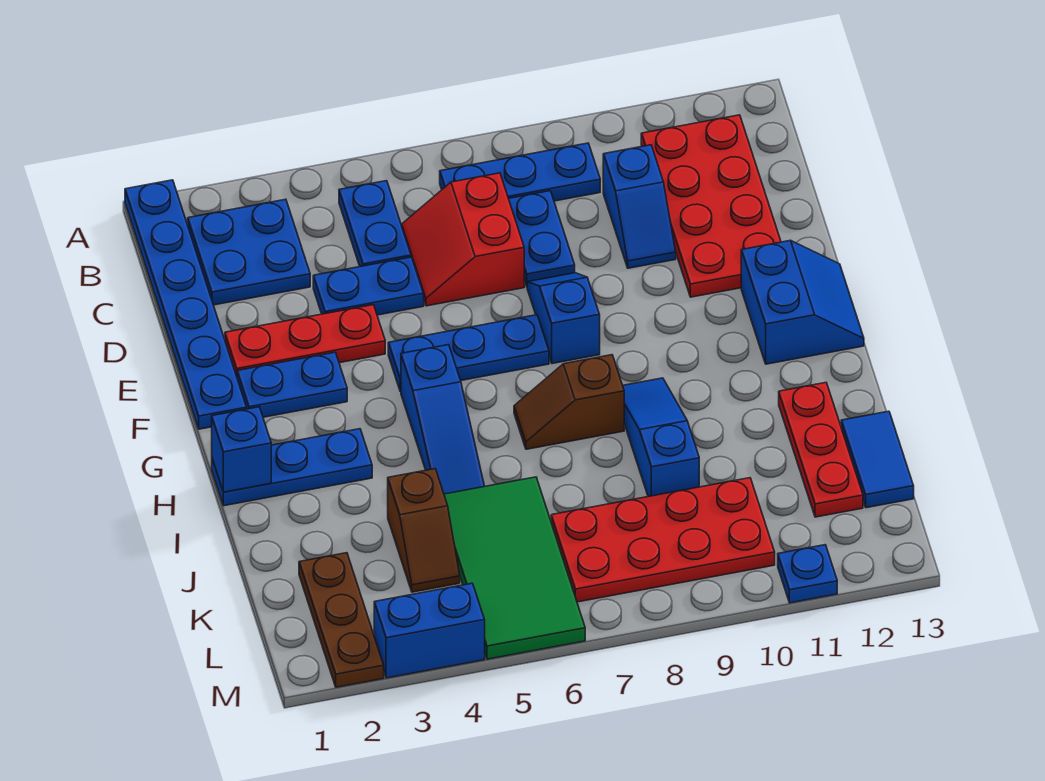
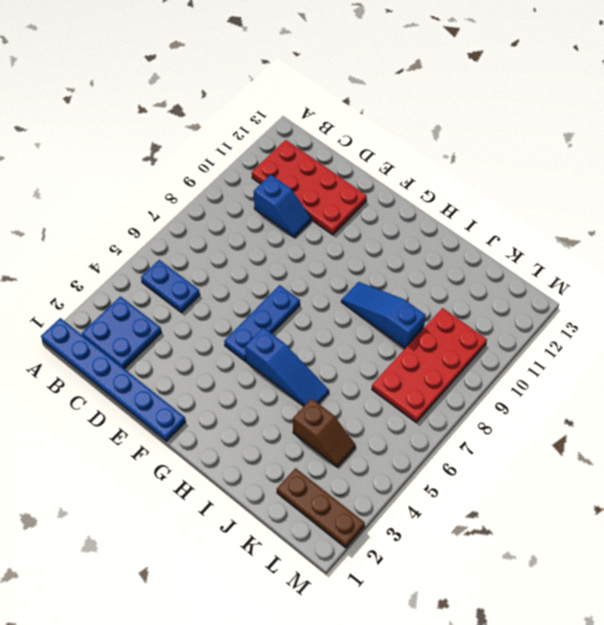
none -> blue 1x3 plate [440,143,600,201]
none -> red 2x2 slope [402,173,524,306]
none -> blue 1x2 plate [509,191,575,286]

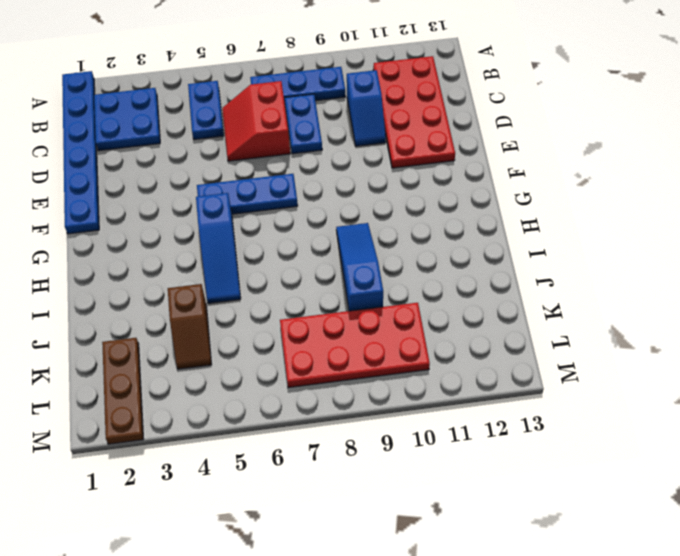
none -> blue 1x2 plate [313,257,424,315]
none -> red 1x3 plate [225,305,385,376]
none -> blue 1x2 slope [527,273,600,364]

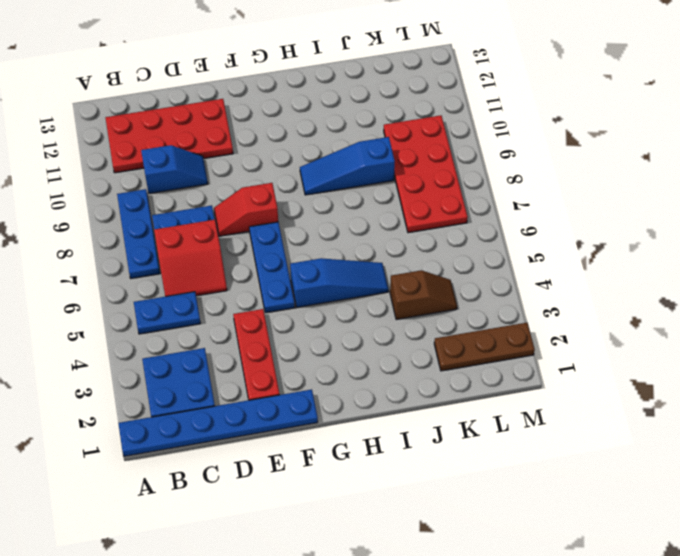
red 1x2 slope [214,183,278,236] -> blue 1x2 slope [527,273,600,364]
none -> blue 1x2 plate [313,257,424,315]
none -> blue 1x2 plate [237,352,347,417]
none -> blue 2x2 slope [741,240,864,364]

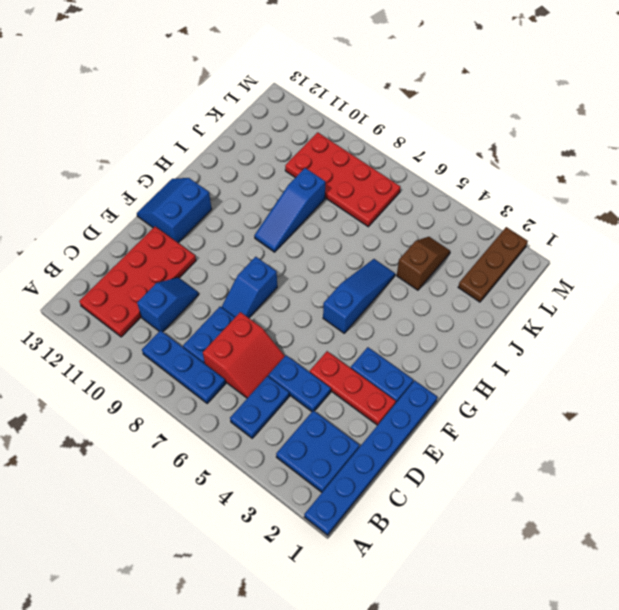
none -> blue 1x3 plate [388,315,549,392]
none -> blue 1x3 plate [212,429,372,506]
none -> brown 1x2 slope [514,355,624,449]

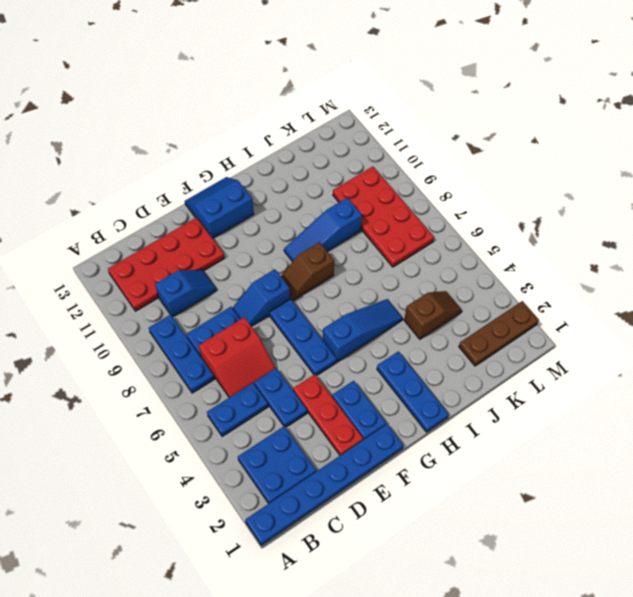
brown 1x2 slope [281,242,334,301] -> brown 1x2 slope turned to [514,355,624,449]
none -> red 1x3 plate [779,383,863,517]
none -> green 2x4 tile [444,477,585,659]
none -> blue 1x2 tile [841,411,914,508]

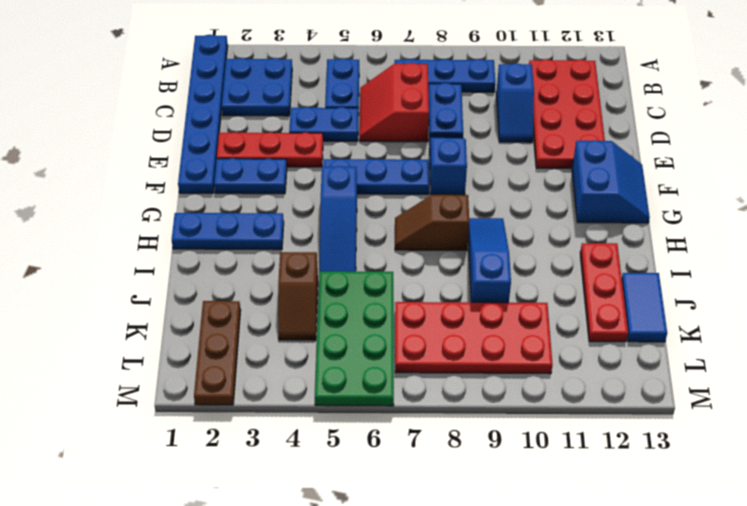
green 2x4 plate [315,271,394,406] -> green 2x4 tile [444,477,585,659]
none -> blue 1x2 brick [374,583,485,678]
none -> blue 1x1 plate [778,545,837,603]
none -> blue 1x1 brick [212,407,271,492]

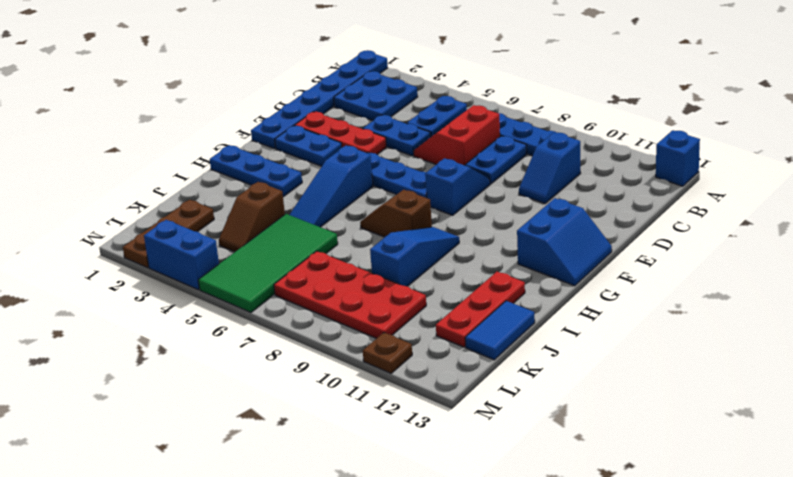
blue 1x1 brick [656,130,700,186] -> blue 1x1 brick moved to [212,407,271,492]
brown 1x1 plate [363,333,412,373] -> blue 1x1 plate [778,545,837,603]
none -> red 2x4 plate [641,115,781,297]

